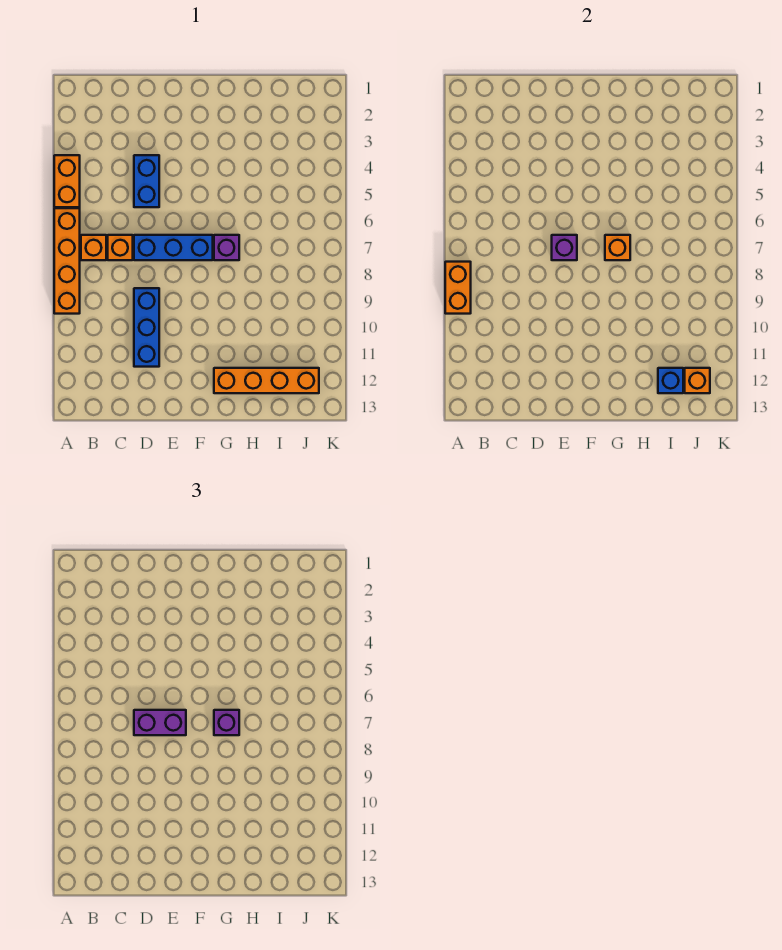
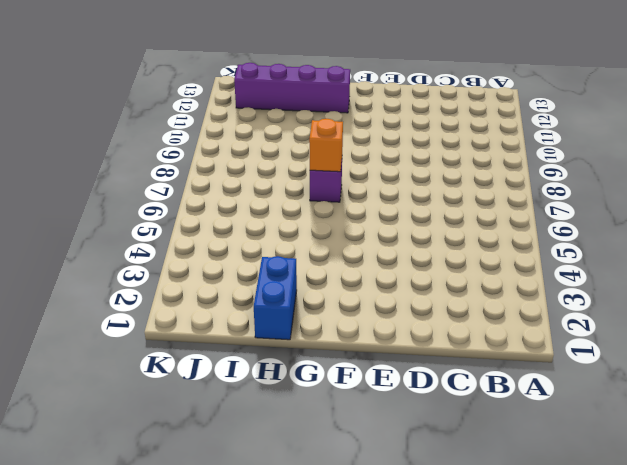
purple 1x4 brick [234,63,350,113] -> orange 1x4 brick [214,368,319,393]
blue 1x2 brick [254,256,297,340] -> blue 1x2 brick moved to [134,155,159,207]
none -> orange 1x2 brick [54,155,80,207]
none -> orange 1x4 brick [54,208,80,314]
none -> orange 1x1 brick [81,235,106,260]

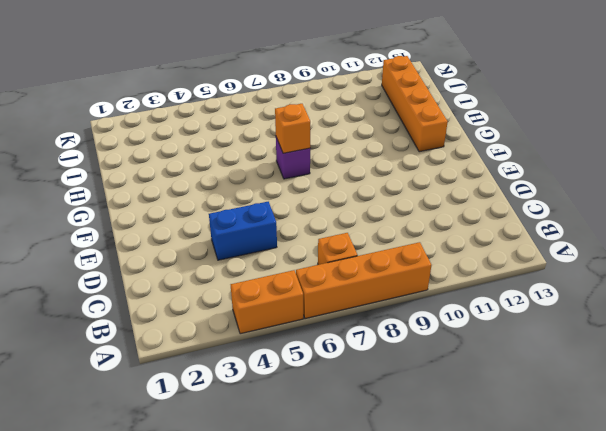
none -> orange 1x1 brick [108,235,133,260]
none -> blue 1x3 brick [134,235,213,260]
none -> blue 1x3 brick [134,288,159,367]

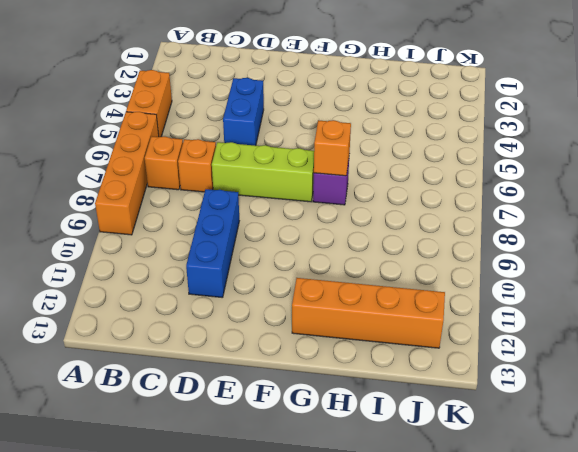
lime 1x3 brick [212,142,314,202] -> blue 1x3 brick [134,235,213,260]
none -> orange 1x2 brick [445,262,471,314]
none -> purple 1x1 brick [552,235,577,260]
none -> blue 1x1 brick [658,368,683,393]

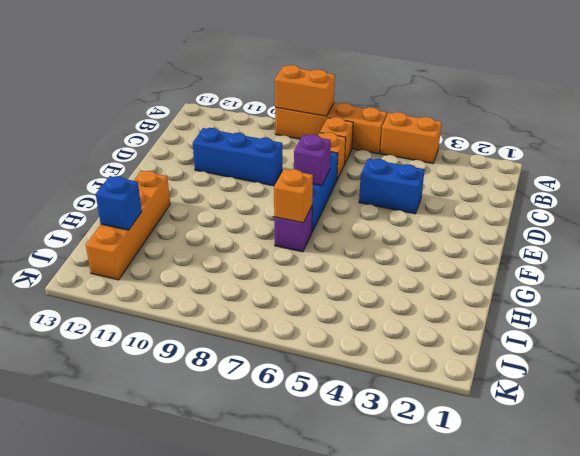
none -> orange 1x1 brick [685,368,710,393]
none -> purple 1x2 brick [134,710,186,735]
none -> purple 1x1 brick [214,710,239,735]

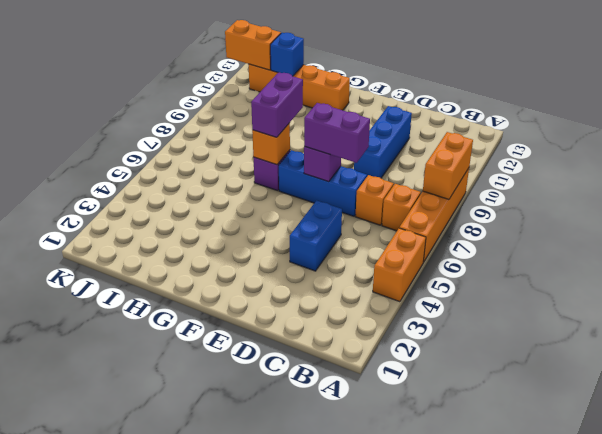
purple 1x2 brick [251,72,303,137] -> purple 1x1 brick [214,710,239,735]
orange 1x2 brick [225,20,281,70] -> orange 1x1 brick [685,368,710,393]

